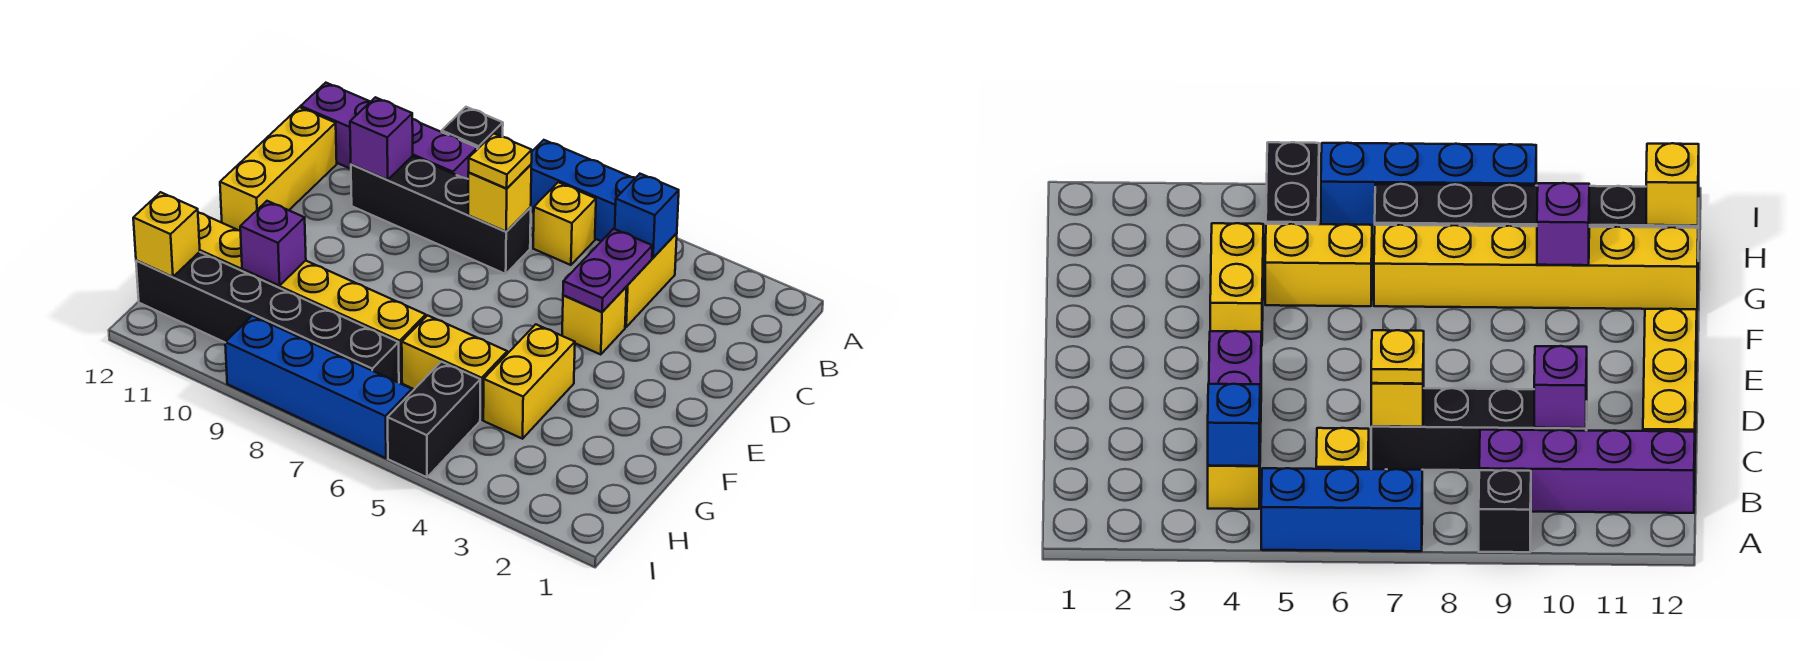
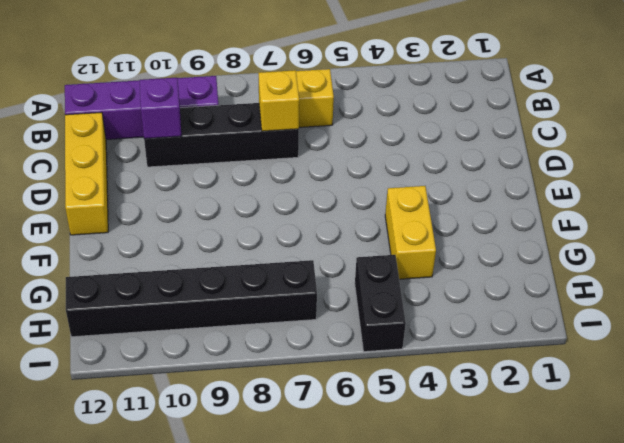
none -> blue 1x3 brick [531,140,635,241]
none -> black 1x1 brick [442,107,503,149]
none -> yellow 1x2 brick [625,233,677,327]

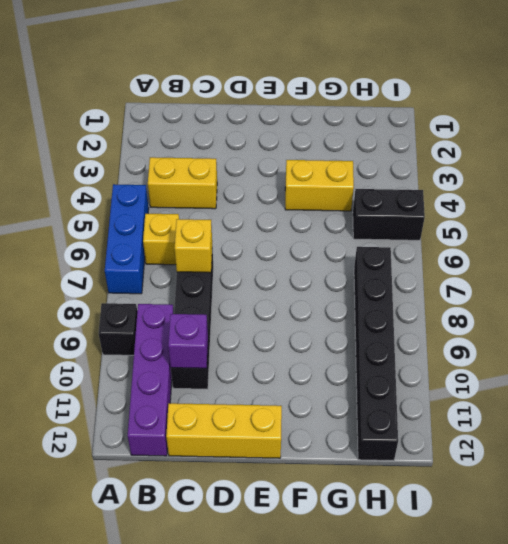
none -> yellow 1x1 brick [562,287,627,355]
none -> yellow 1x2 brick [402,315,507,420]
none -> yellow 1x6 brick [198,212,426,383]

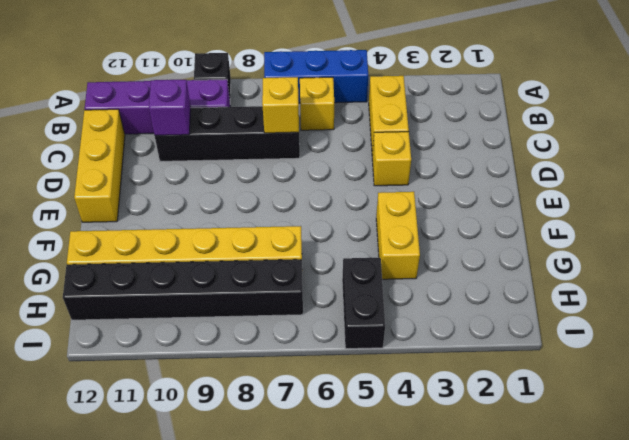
none -> yellow 1x2 brick [402,315,507,420]
none -> blue 1x4 brick [225,316,412,458]
none -> blue 1x1 brick [615,174,679,258]

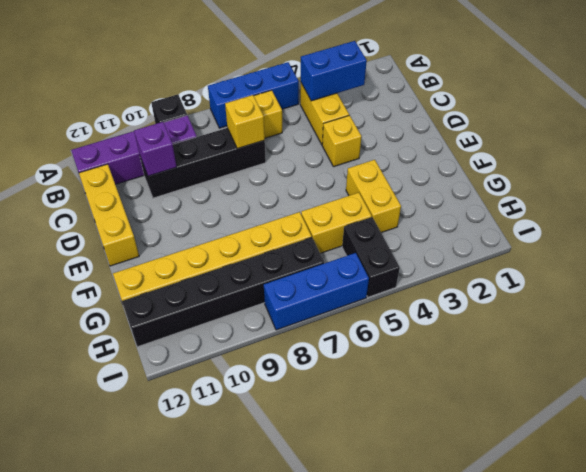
blue 1x2 brick [301,41,367,101] -> blue 1x1 brick [615,174,679,258]
blue 1x3 brick [264,253,369,330] -> blue 1x4 brick [225,316,412,458]
none -> purple 1x2 plate [563,229,652,312]
none -> purple 1x1 brick [240,201,306,286]
none -> yellow 1x1 brick [133,192,200,277]

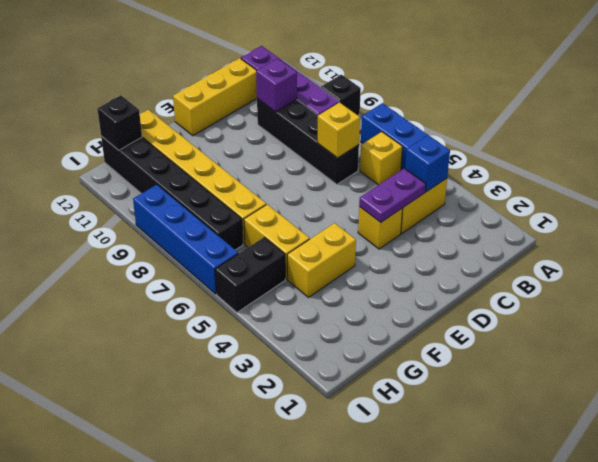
black 1x1 brick [98,96,142,150] -> yellow 1x1 brick [133,192,200,277]
none -> purple 1x1 brick [240,201,306,286]
none -> yellow 1x1 plate [468,133,532,188]

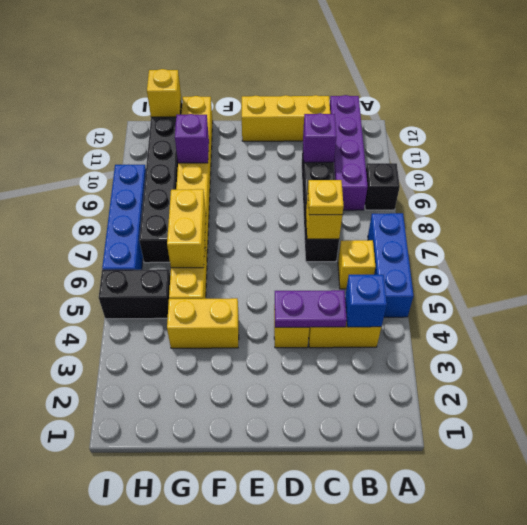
yellow 1x2 brick [167,189,206,268] -> none

